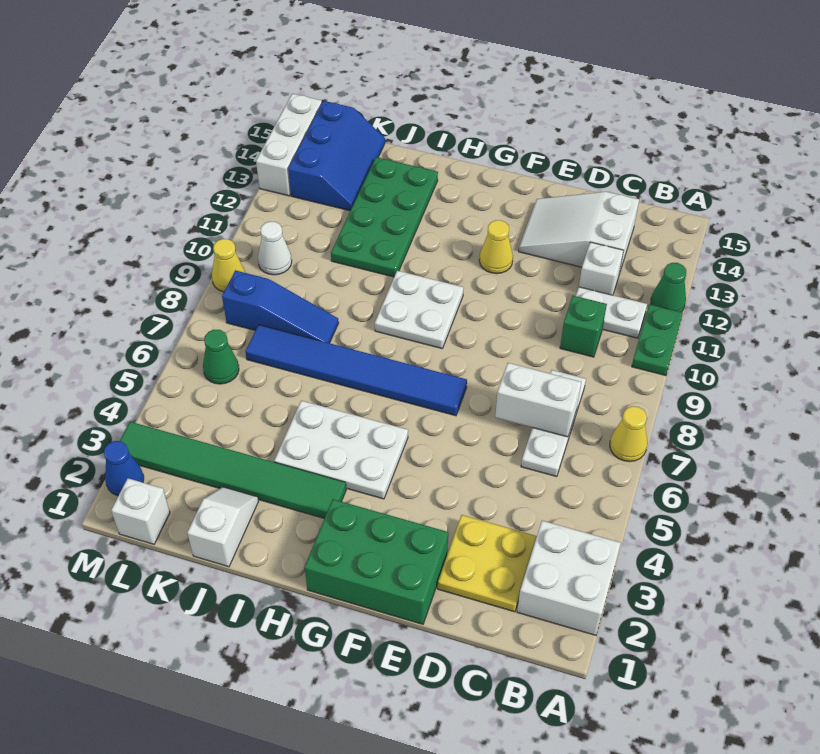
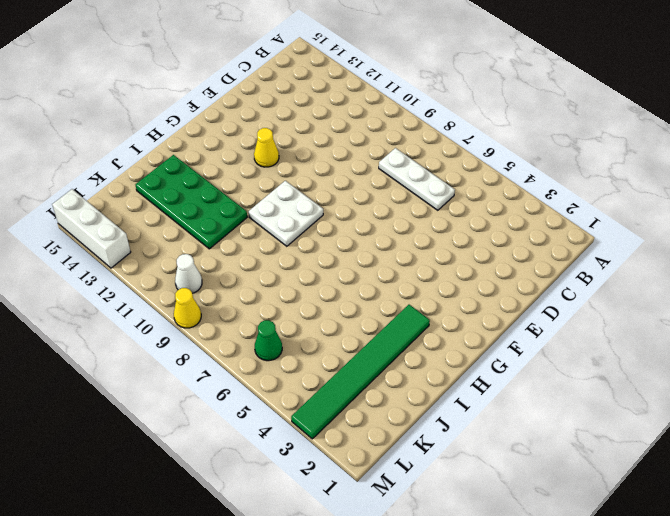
none -> white 2x2 brick [517,521,621,635]
none -> yellow 1x1 cone [610,406,647,462]
none -> green 1x2 plate [632,304,683,376]

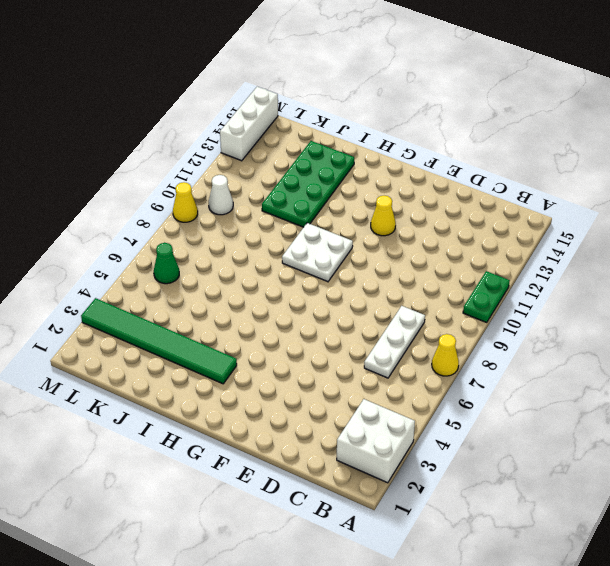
none -> green 1x1 cone [651,263,686,312]
none -> white 1x2 plate [576,287,647,338]
none -> yellow 2x2 plate [438,515,537,612]

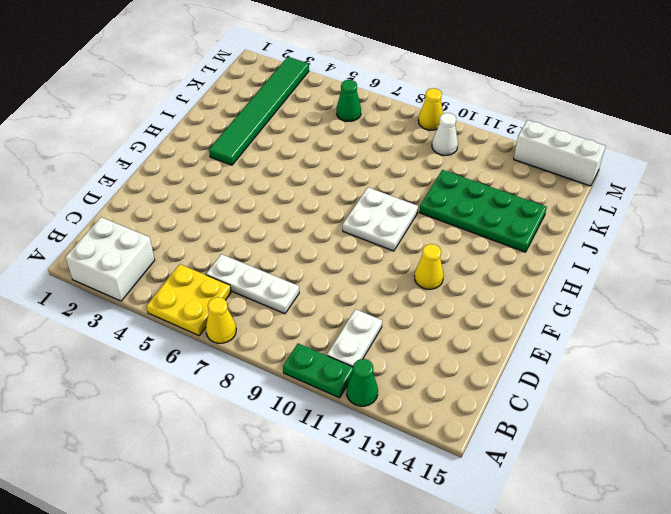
yellow 2x2 plate [146,264,231,336] -> yellow 2x2 plate moved to [438,515,537,612]
none -> green 1x1 brick [560,296,607,357]
none -> white 1x1 brick [579,242,624,295]
none -> white 2x3 slope [519,192,639,274]

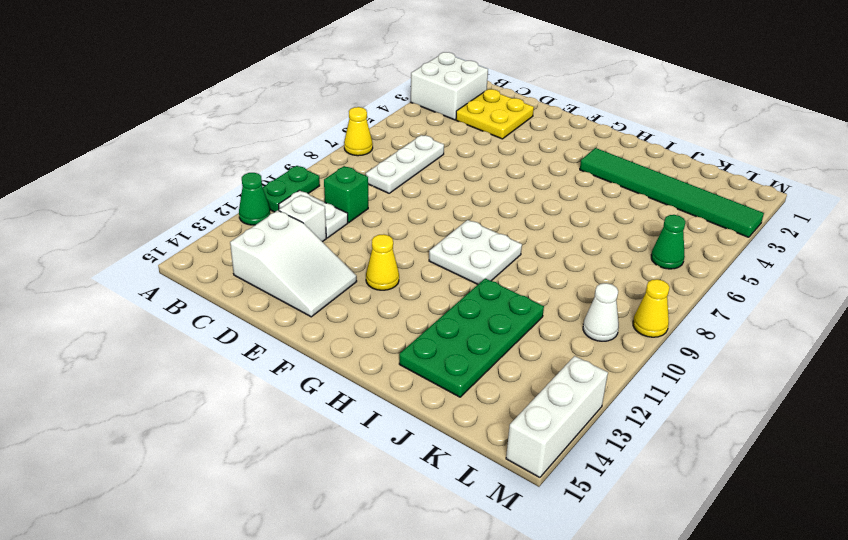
none -> green 2x3 brick [304,499,448,624]
none -> blue 1x6 tile [245,325,467,416]
none -> white 2x3 plate [274,401,408,499]

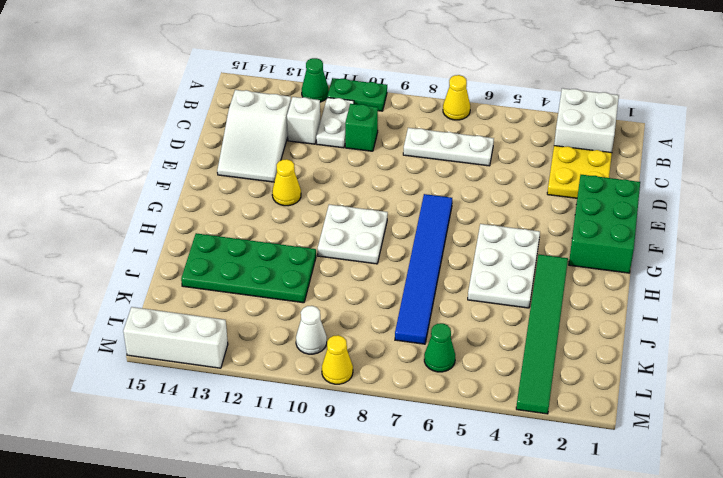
none -> white 1x2 slope [187,487,259,567]
none -> blue 1x3 slope [222,270,339,343]
none -> blue 2x3 slope [288,101,385,211]

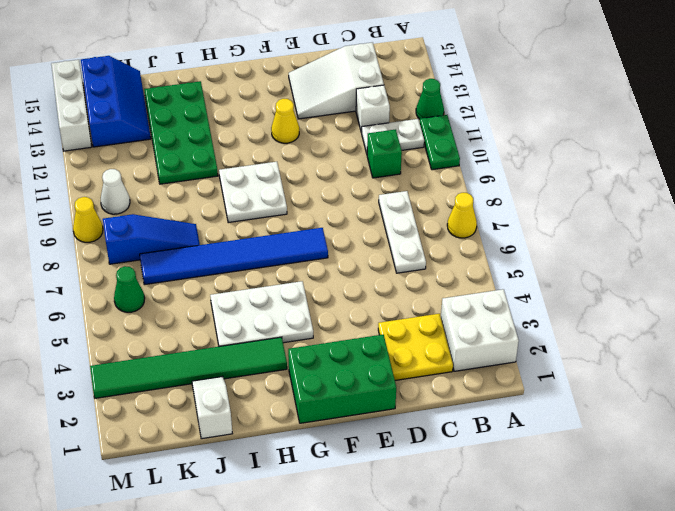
none -> white 1x1 brick [111,478,170,544]
none -> blue 1x1 cone [104,441,144,496]
none -> white 1x2 brick [495,363,581,437]

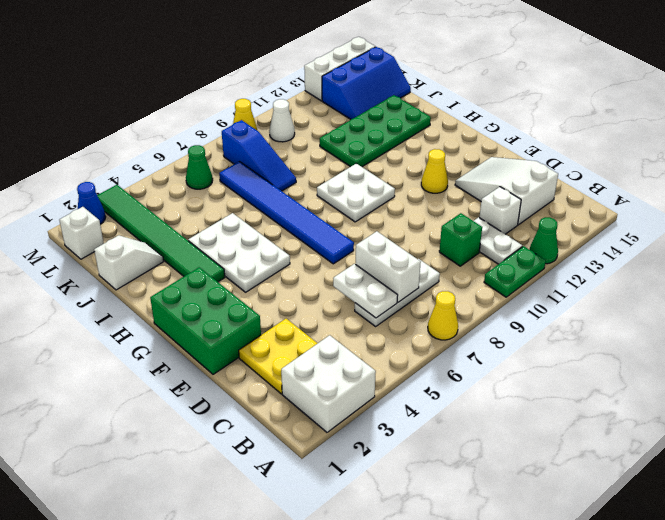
white 1x2 plate [333,264,398,318] -> none

